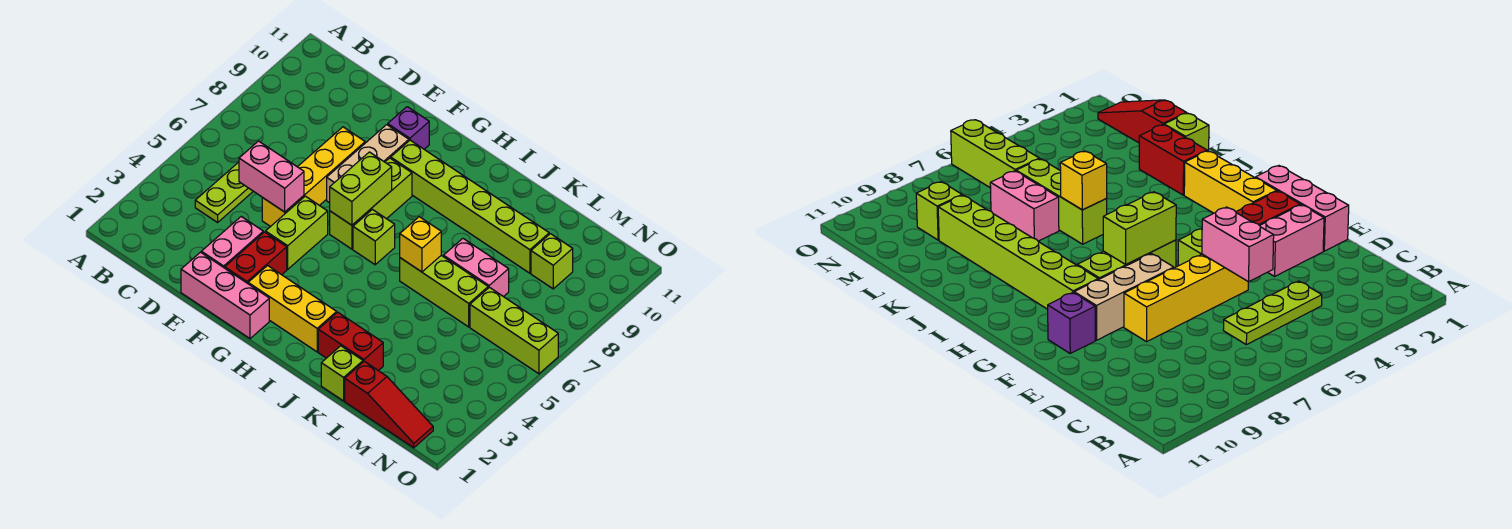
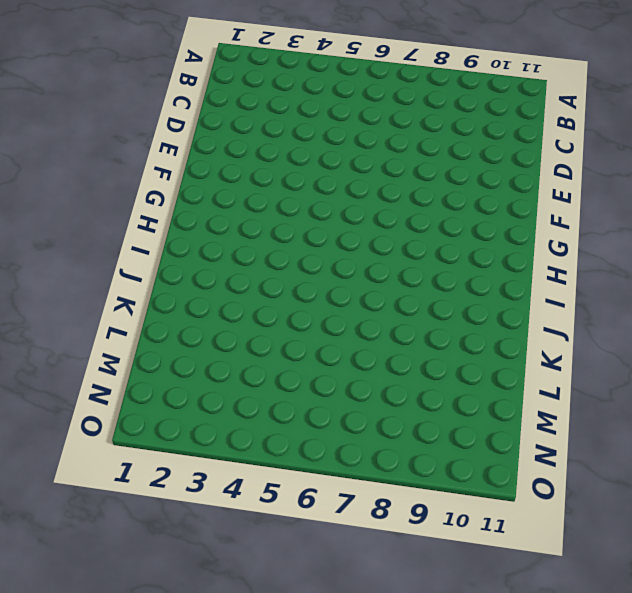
none -> lime 1x3 plate [195,162,253,222]
none -> pink 1x3 brick [181,252,269,339]
none -> pink 1x2 brick [201,217,263,268]

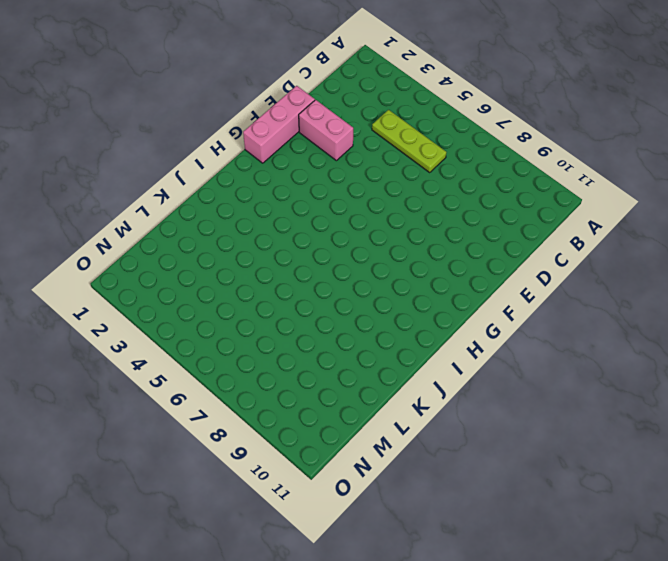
none -> yellow 1x4 brick [262,127,365,227]
none -> red 1x2 brick [225,232,287,283]
none -> lime 1x2 brick [266,196,328,269]

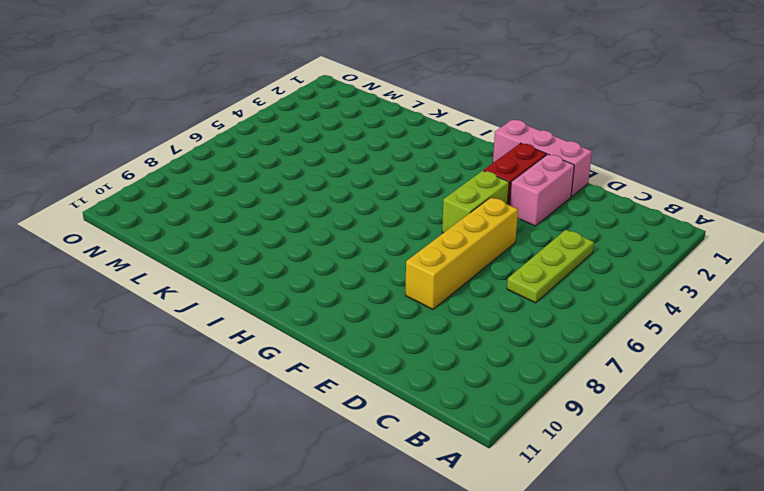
none -> tan 1x3 brick [327,125,409,203]
none -> purple 1x1 brick [388,107,429,149]
none -> yellow 1x3 brick [248,266,337,352]

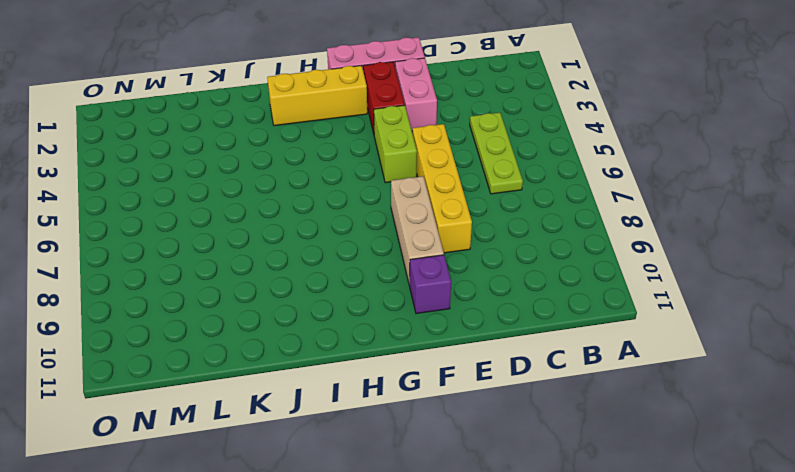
none -> lime 1x3 brick [330,158,412,249]
none -> lime 1x6 brick [391,140,549,273]
none -> lime 1x1 brick [353,210,395,265]

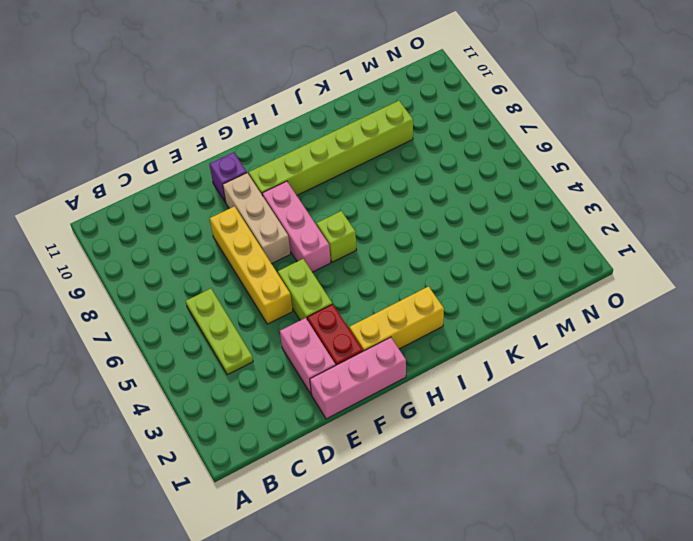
pink 1x3 brick [262,181,331,272] -> lime 1x3 brick [330,158,412,249]
none -> red 1x2 brick [318,312,383,371]
none -> lime 1x3 brick [400,255,488,327]
none -> lime 1x1 brick [321,346,363,401]

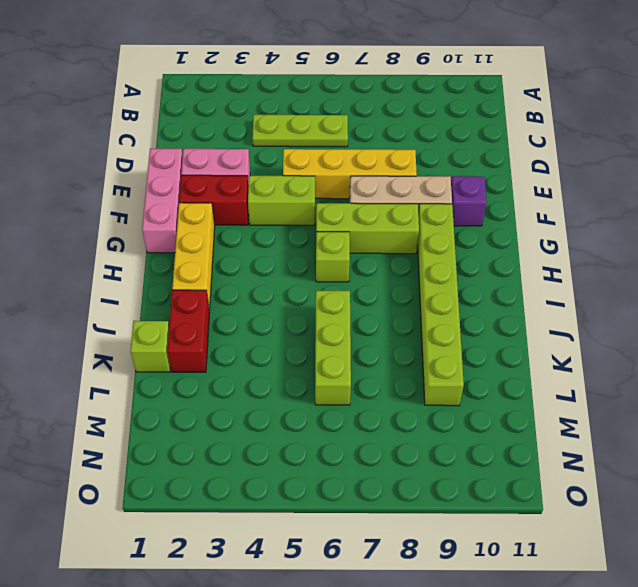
none -> pink 1x2 brick [444,239,509,297]
none -> red 1x3 slope [345,361,433,448]
none -> lime 1x3 brick [470,287,558,374]

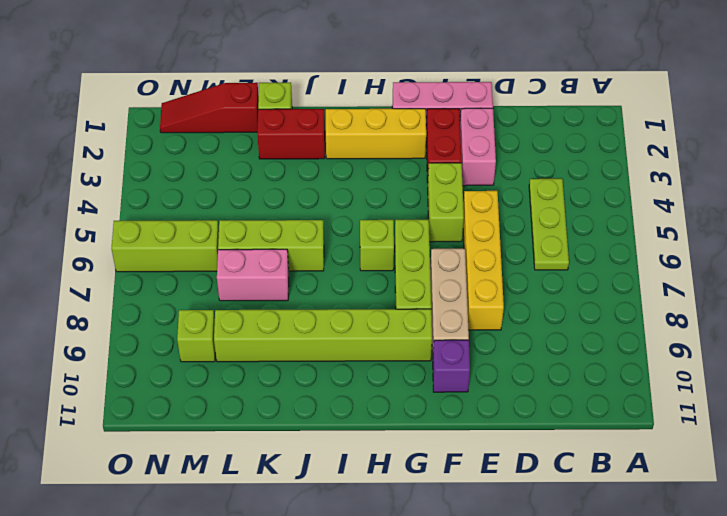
none -> pink 1x2 brick [239,141,304,212]
none -> lime 1x2 brick [330,152,392,225]
none -> yellow 1x1 brick [400,217,441,272]

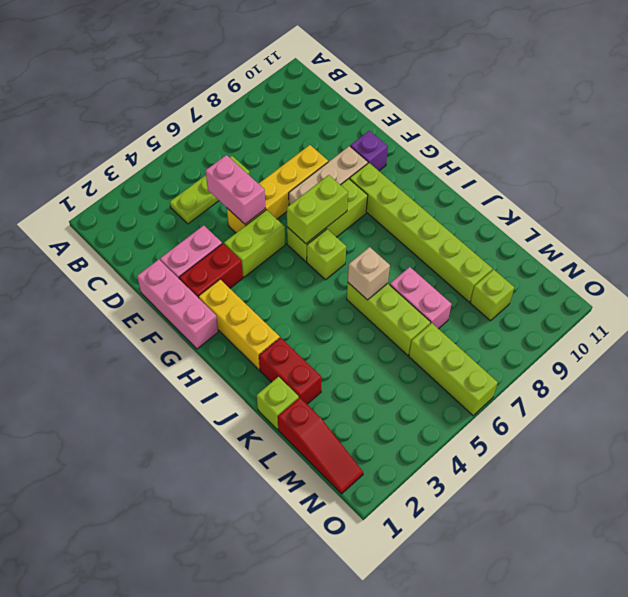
tan 1x1 brick [348,247,390,300] -> yellow 1x1 brick [400,217,441,272]

